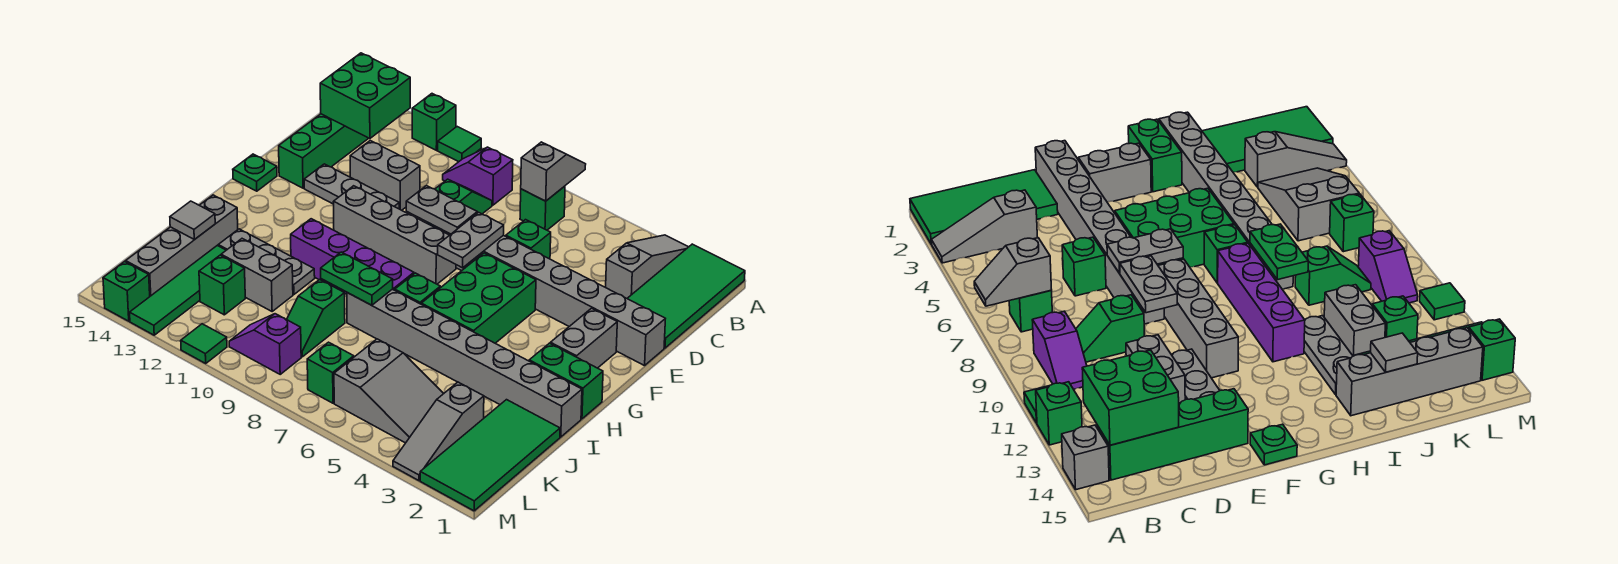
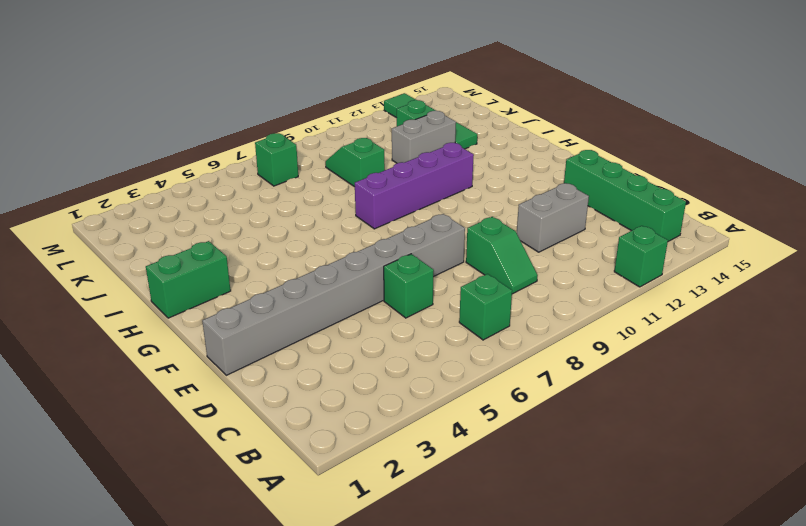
none -> green 2x4 tile [627,244,745,348]
none -> grey 1x3 slope [606,235,688,298]
none -> green 1x1 tile [438,127,481,162]
none -> grey 1x1 brick [1062,425,1109,490]

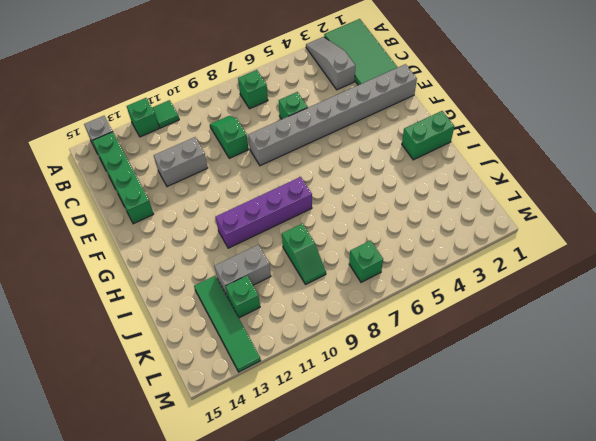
none -> purple 1x2 slope [443,147,513,205]
none -> grey 1x3 plate [304,164,399,209]
none -> grey 1x2 brick [550,308,617,368]
none -> green 2x3 brick [421,253,536,343]

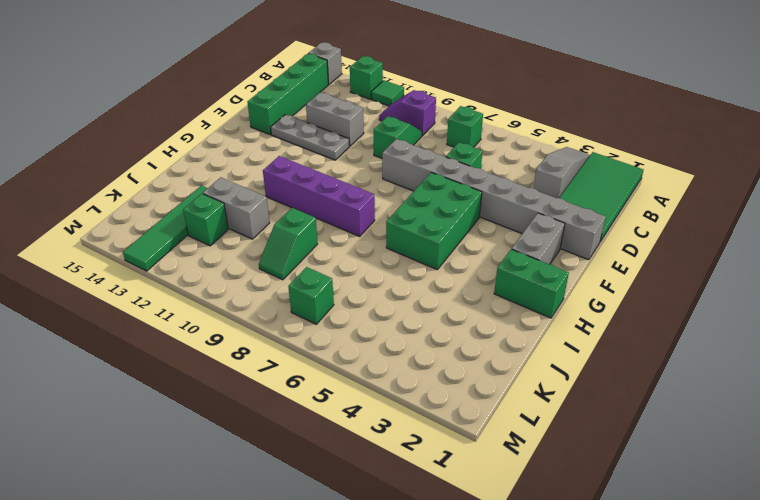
none -> grey 1x4 brick [333,186,456,284]
none -> green 1x1 plate [233,154,277,191]
none -> green 1x1 brick [395,273,440,304]
none -> grey 1x8 brick [347,289,582,437]

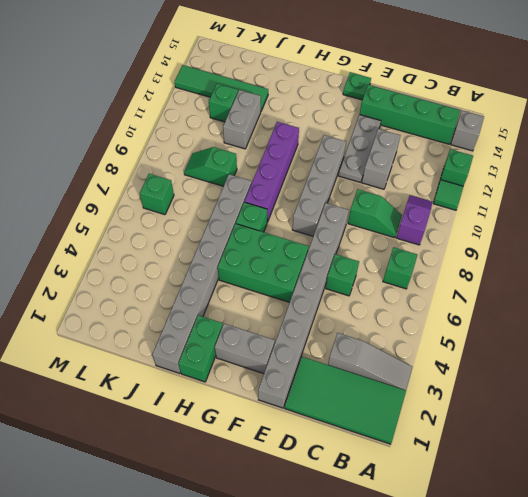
none -> grey 1x3 plate [218,229,315,294]
none -> grey 1x4 brick [126,195,238,296]
none -> green 2x4 tile [420,400,560,511]
none -> grey 1x3 slope [393,382,484,481]

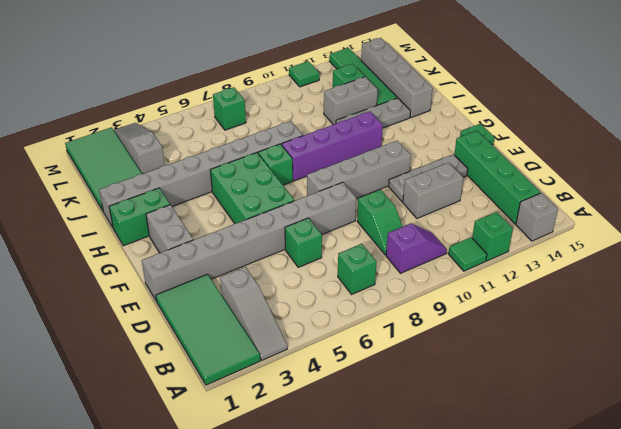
none -> green 1x2 slope [287,280,345,357]
none -> grey 2x3 slope [334,339,444,443]
none -> purple 1x2 slope [229,314,301,374]
none -> green 1x1 brick [103,262,150,321]

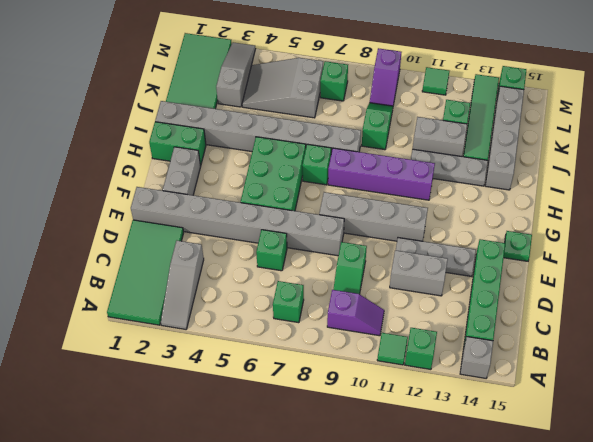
purple 1x2 slope [370,48,401,106] -> purple 1x2 slope turned to [229,314,301,374]
none -> grey 1x2 slope [521,142,586,201]
none -> green 2x2 brick [320,53,410,139]
none -> grey 1x2 plate [438,212,504,268]
none -> grey 1x2 plate [406,186,477,234]

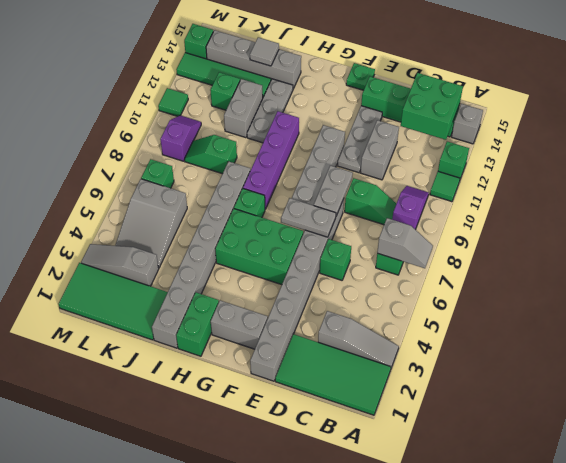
none -> green 1x2 plate [321,252,393,305]

